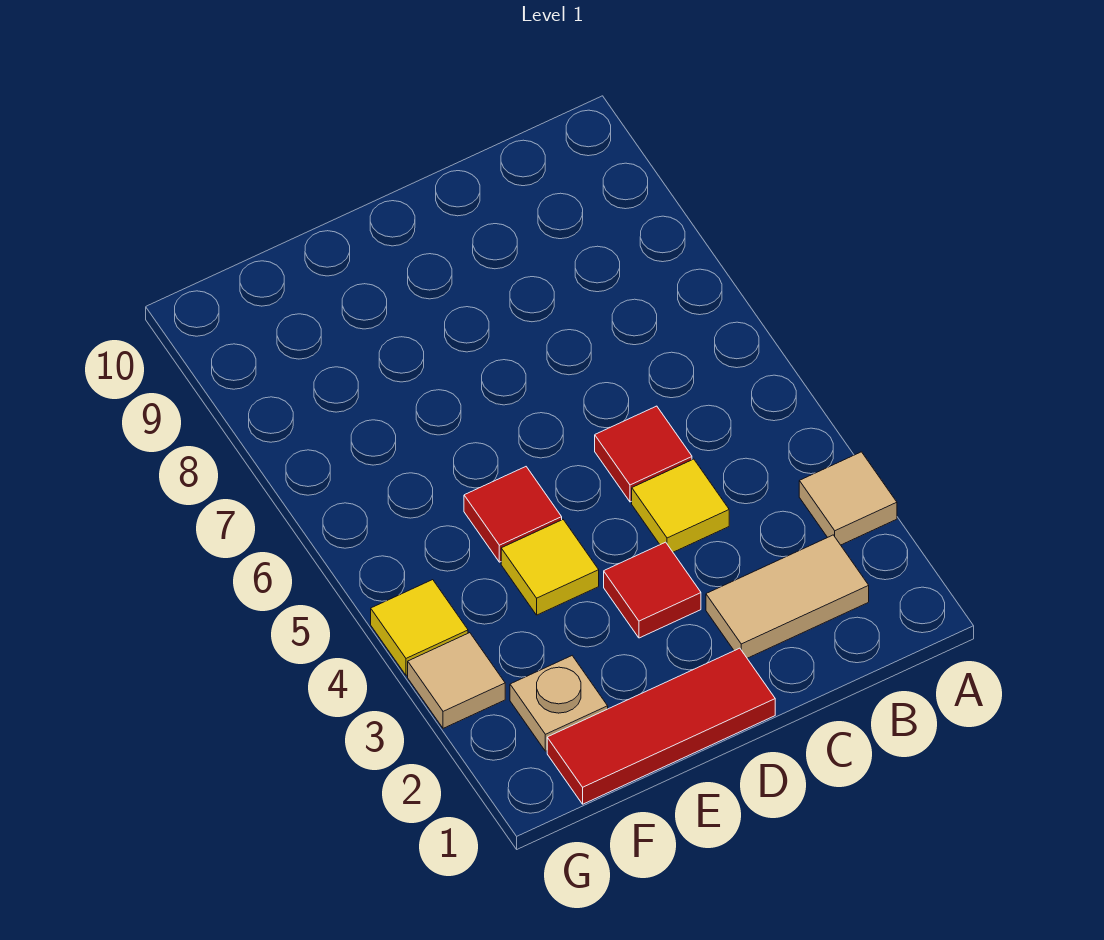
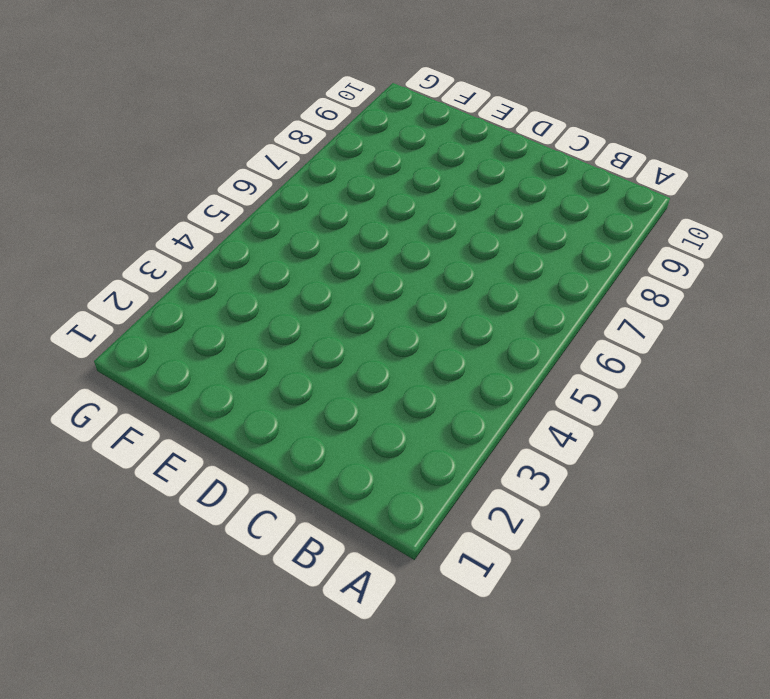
none -> tan 1x1 tile [799,452,897,545]
none -> tan 1x2 tile [706,535,869,658]

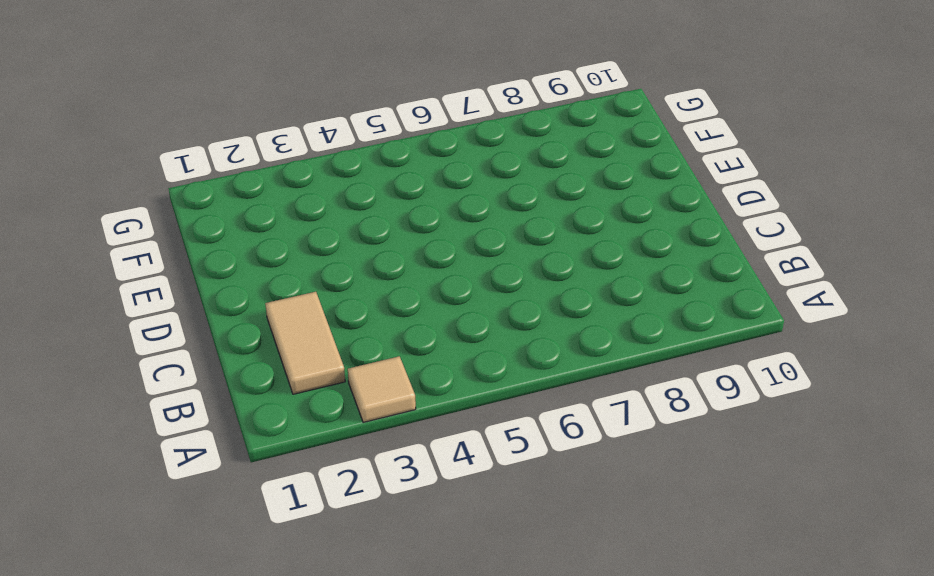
none -> yellow 1x1 tile [632,459,729,552]
none -> red 1x1 tile [595,406,692,502]

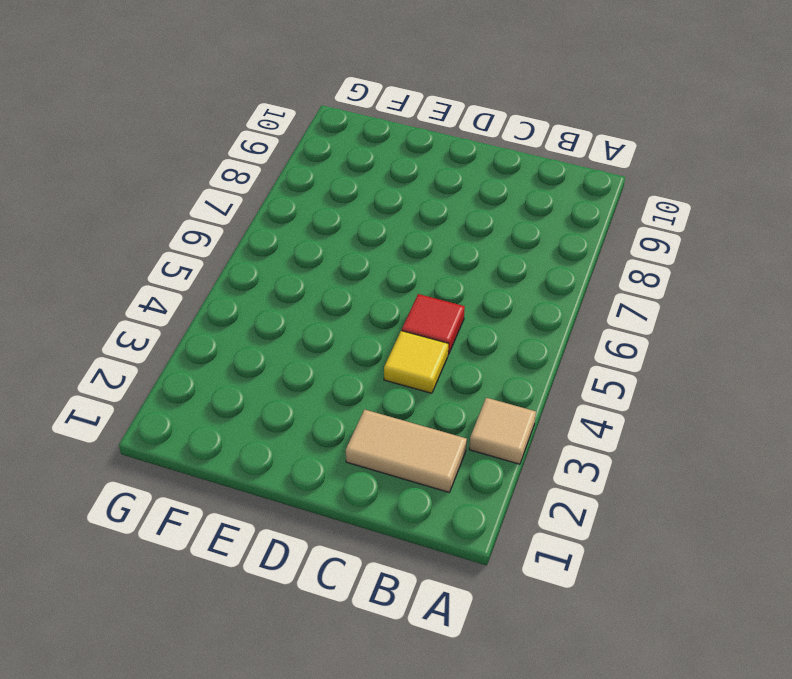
none -> red 1x3 tile [547,648,775,804]
none -> red 1x1 tile [604,542,701,638]

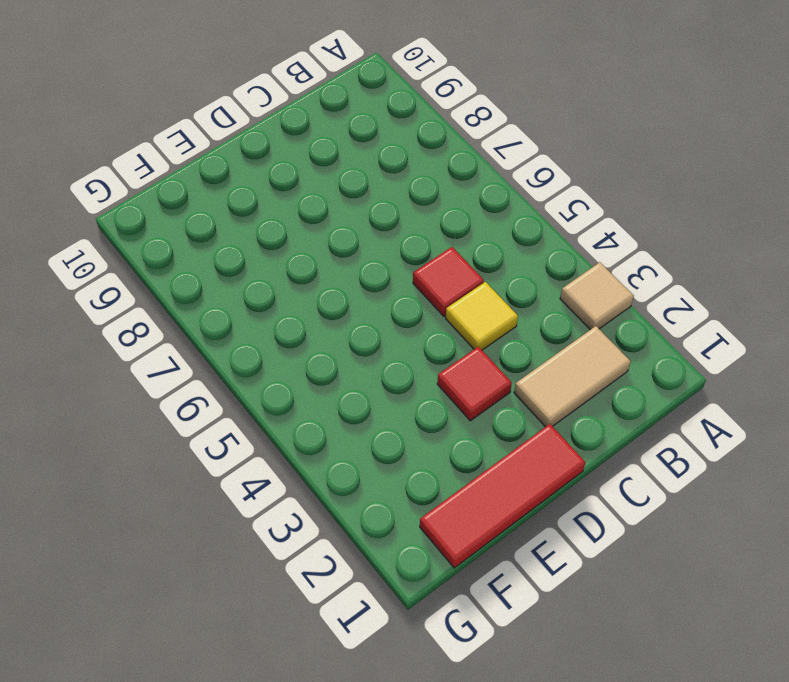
none -> yellow 1x1 tile [501,520,599,615]
none -> red 1x1 tile [464,467,562,562]

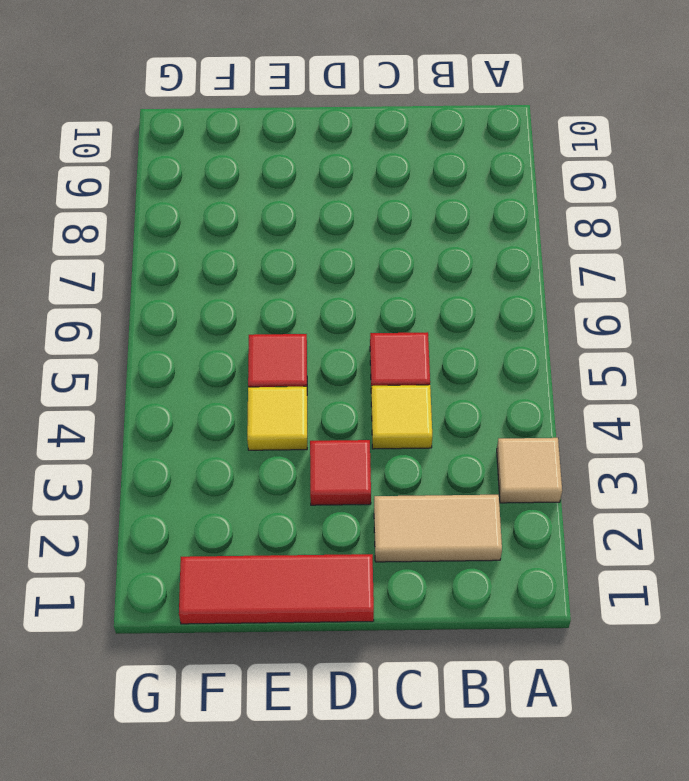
none -> tan 1x1 plate [510,656,608,751]
none -> tan 1x1 tile [408,633,505,728]

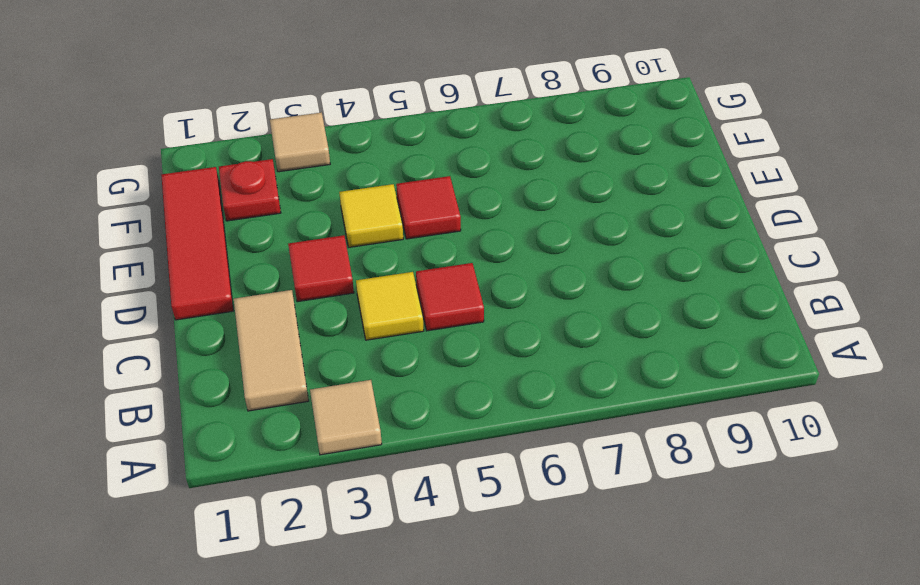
red 1x1 plate [219,159,281,221] -> tan 1x1 plate [510,656,608,751]
none -> yellow 1x1 tile [371,580,468,675]

